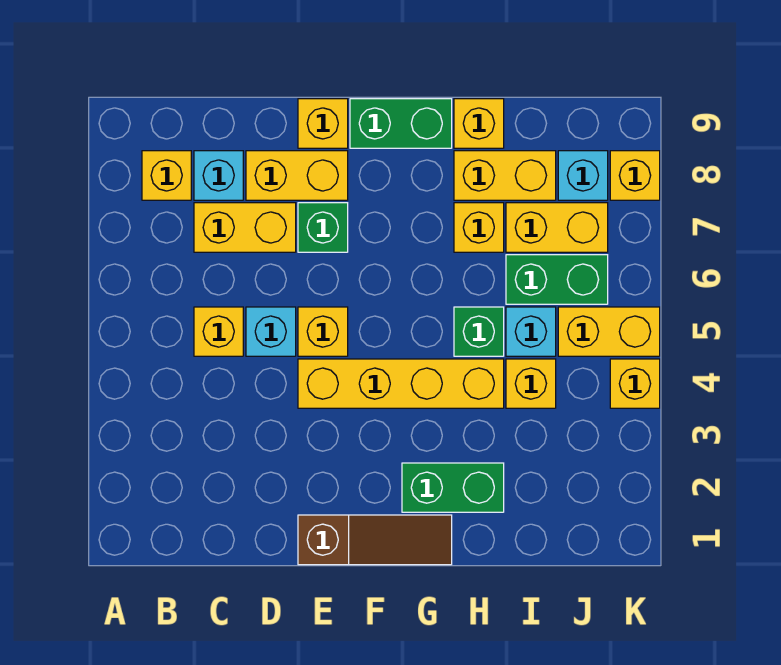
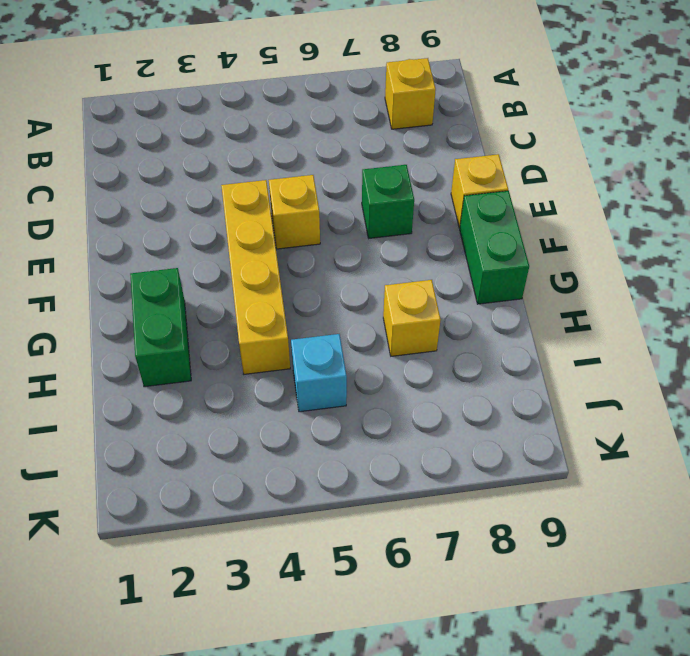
none -> yellow 1x1 brick [194,307,243,356]
none -> yellow 1x2 brick [194,203,296,252]
none -> cyan 1x1 brick [194,151,243,200]

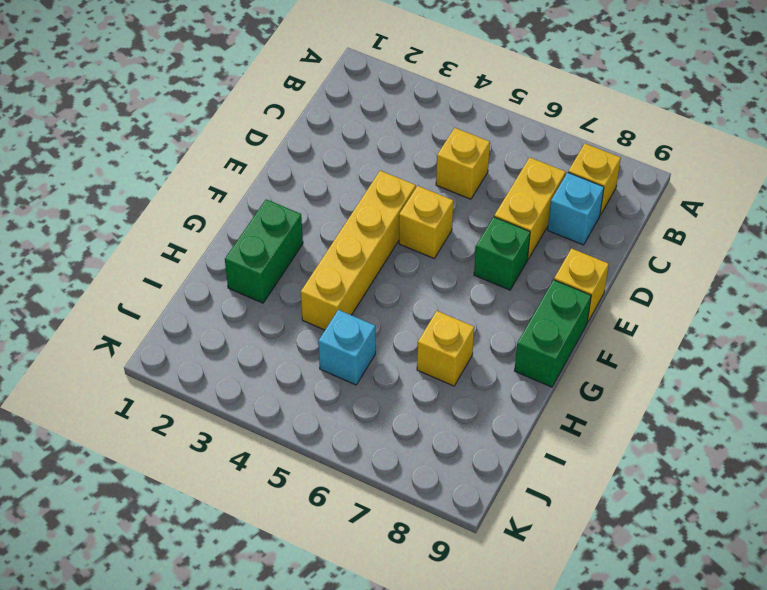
none -> cyan 1x1 brick [246,307,296,356]
none -> yellow 1x2 brick [246,151,348,200]
none -> brown 1x3 slope [298,515,452,565]

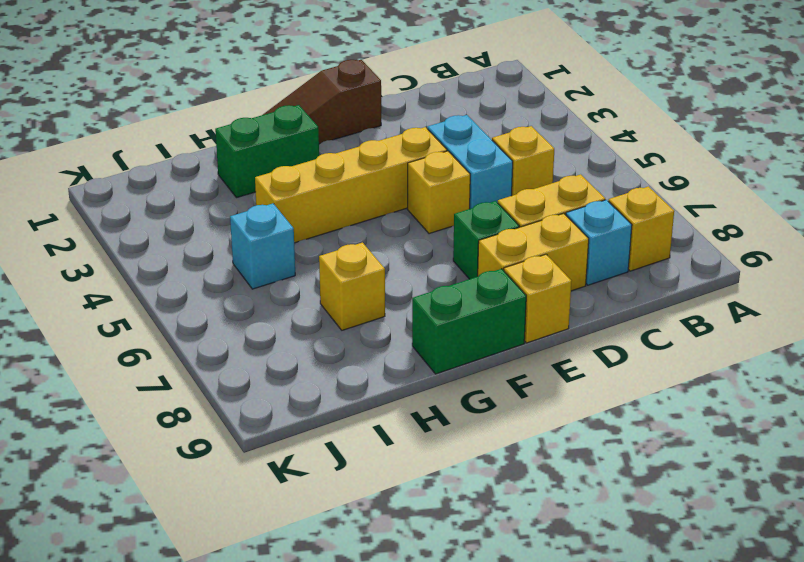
cyan 1x2 brick [427,115,513,209] -> cyan 1x1 brick [246,307,296,356]
none -> green 1x1 brick [454,307,504,356]
none -> yellow 1x2 brick [454,151,556,200]
none -> yellow 1x1 brick [454,99,504,148]

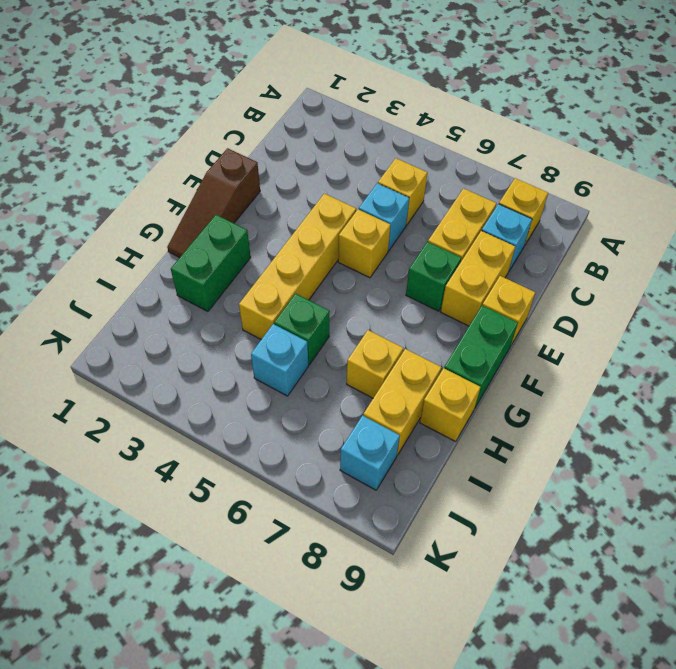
none -> yellow 1x1 brick [506,359,556,408]
none -> green 1x2 brick [506,255,608,304]
none -> yellow 1x2 brick [506,203,608,252]

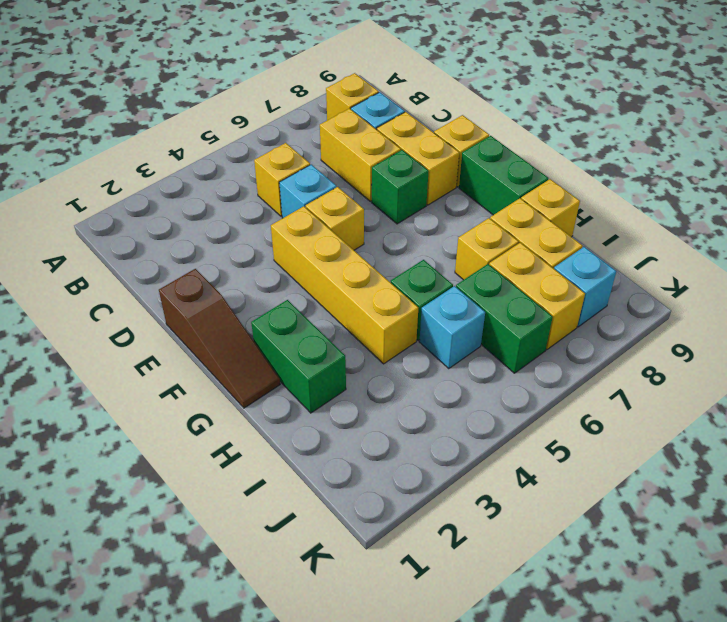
none -> yellow 1x1 brick [506,359,556,408]
none -> yellow 1x2 brick [558,307,660,356]
none -> yellow 1x1 brick [610,359,660,408]

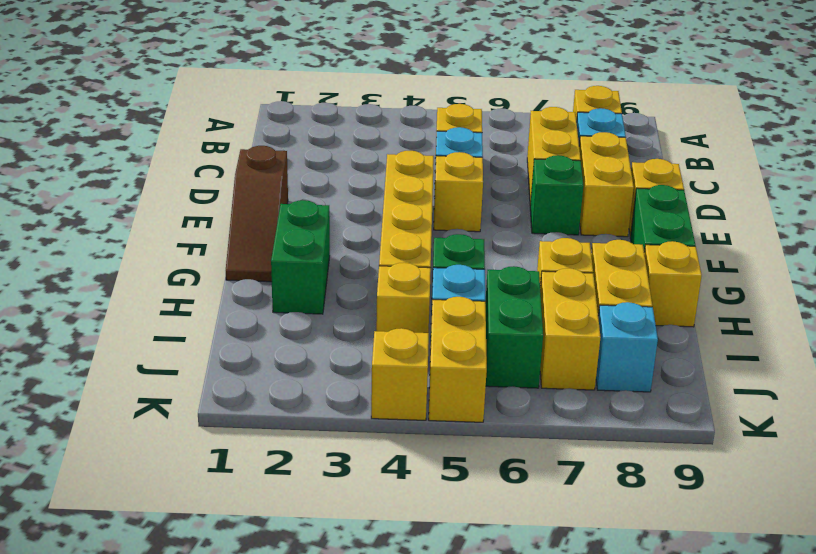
none -> yellow 1x1 brick [610,151,660,200]

